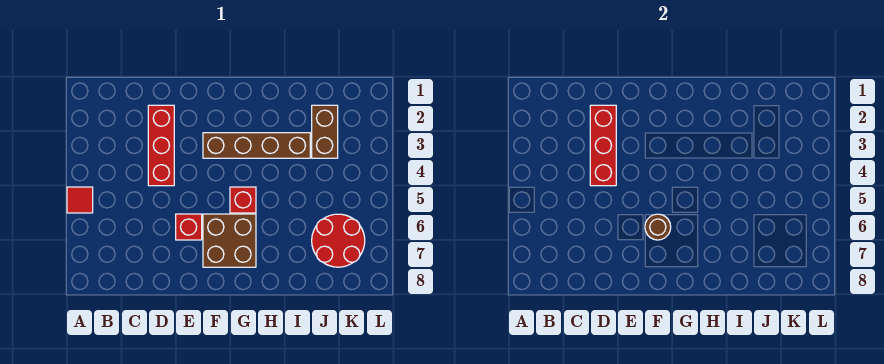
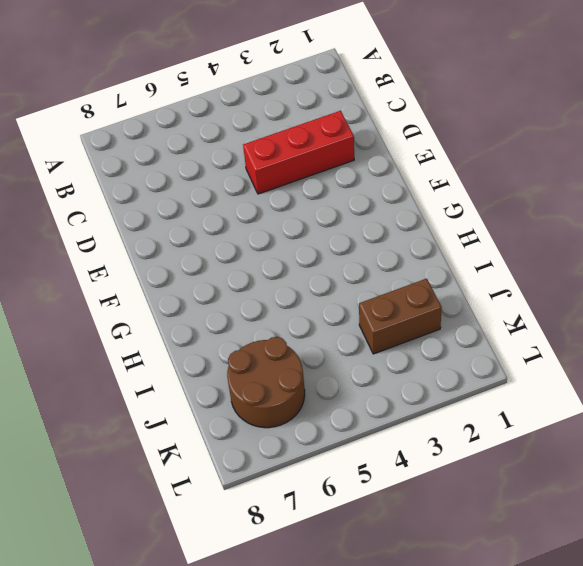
brown 2x2 round brick [227,337,305,428] -> red 2x2 round brick [312,214,365,267]
none -> red 1x1 tile [67,187,93,213]
none -> red 1x1 brick [176,214,202,240]

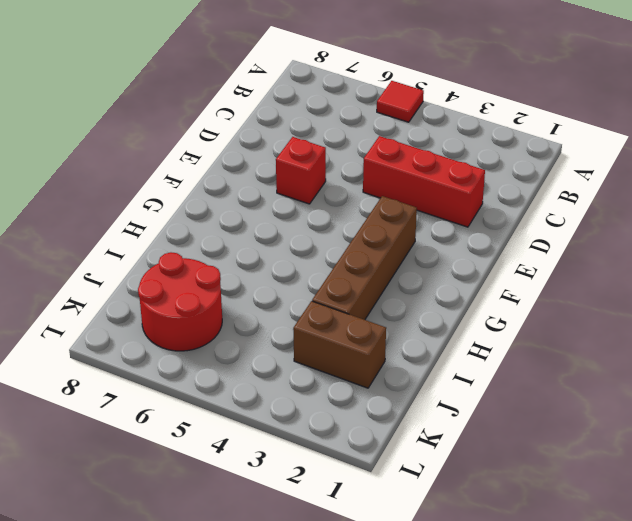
none -> brown 2x2 brick [203,214,256,267]
none -> red 1x1 brick [230,187,256,213]

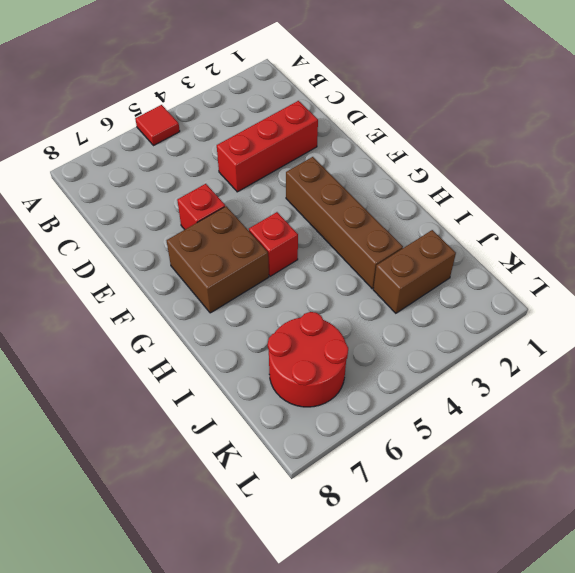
none -> red 1x3 brick [590,105,616,186]
none -> brown 1x1 round brick [645,214,671,240]

